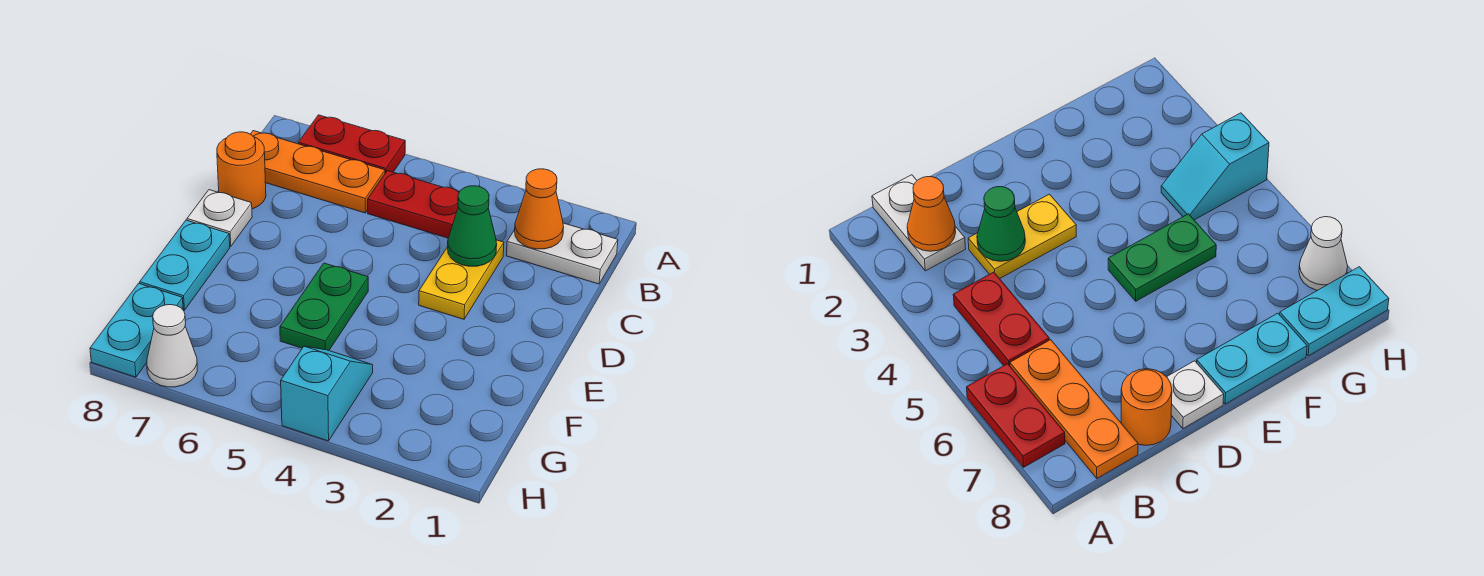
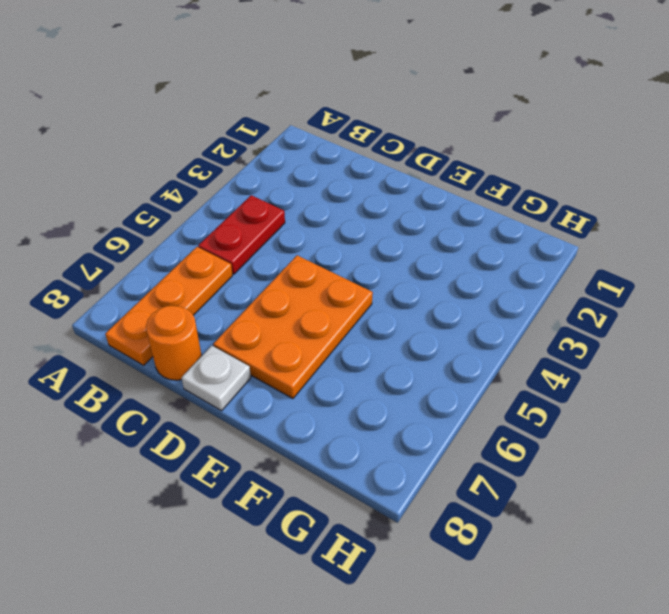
orange 2x3 plate [213,255,373,399] -> green 1x2 plate [280,263,368,350]
none -> red 1x2 plate [298,115,405,173]
none -> white 1x2 plate [506,223,618,284]
none -> yellow 1x2 plate [419,240,504,319]

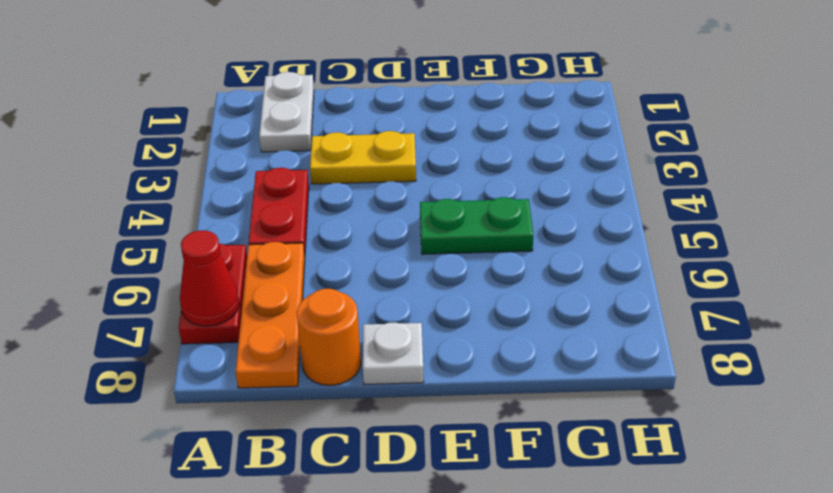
red 1x1 cone [180,230,239,326] -> none
none -> cyan 1x2 plate [140,220,230,310]
none -> cyan 1x2 slope [281,346,373,441]
none -> cyan 1x2 plate [90,283,183,377]

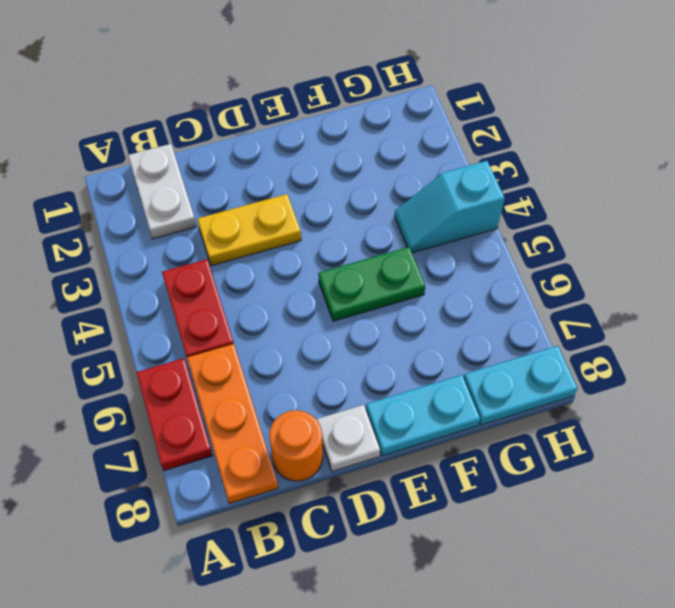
none -> white 1x1 cone [147,305,197,387]
none -> orange 1x1 cone [515,169,564,249]
none -> green 1x1 cone [448,186,497,266]

